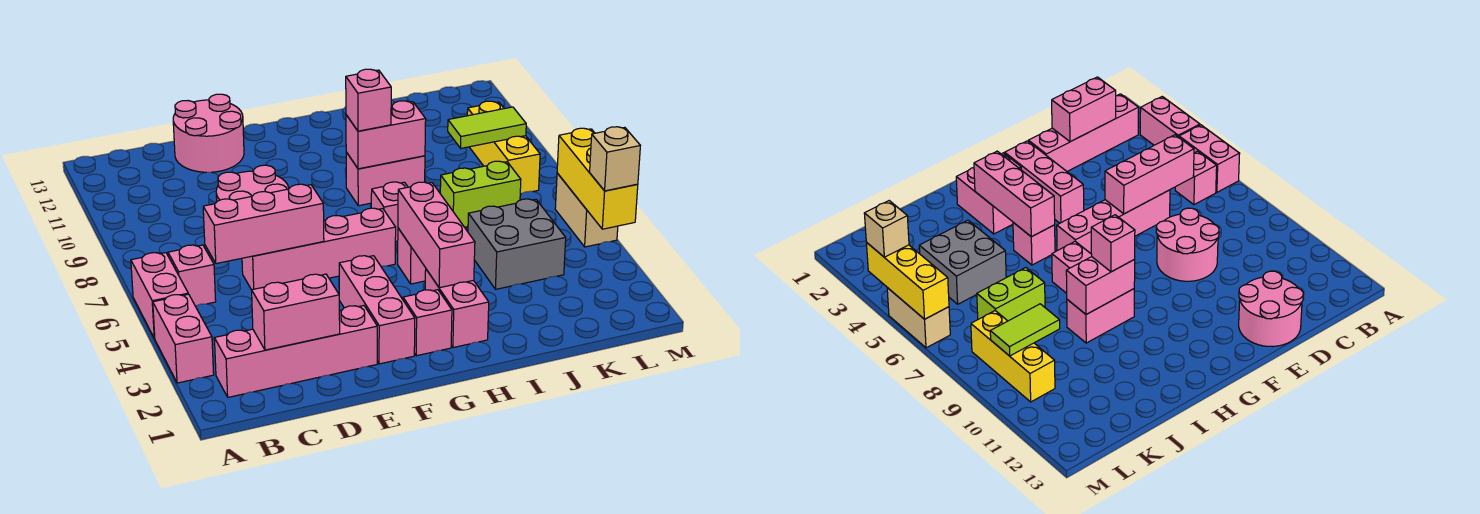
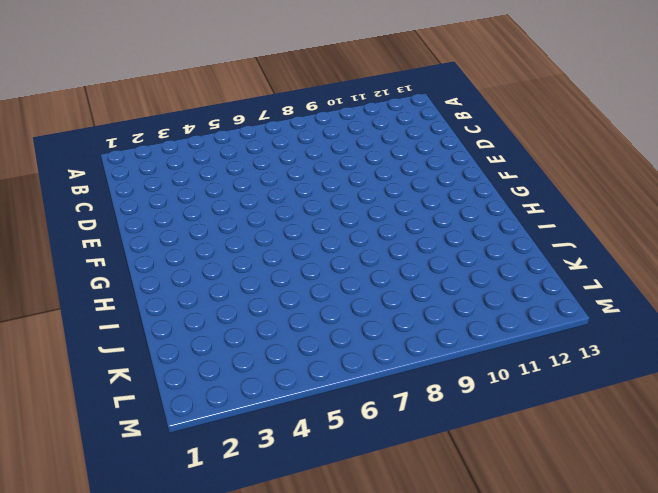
none -> pink 1x2 brick [153,294,214,383]
none -> pink 1x2 brick [131,253,188,338]
none -> pink 1x4 brick [214,306,377,397]

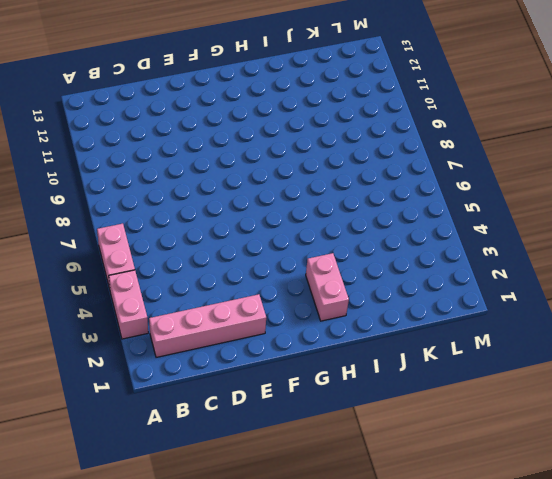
none -> pink 1x1 brick [168,245,216,306]
none -> pink 1x4 brick [242,208,396,290]
none -> pink 2x2 round brick [216,165,289,201]

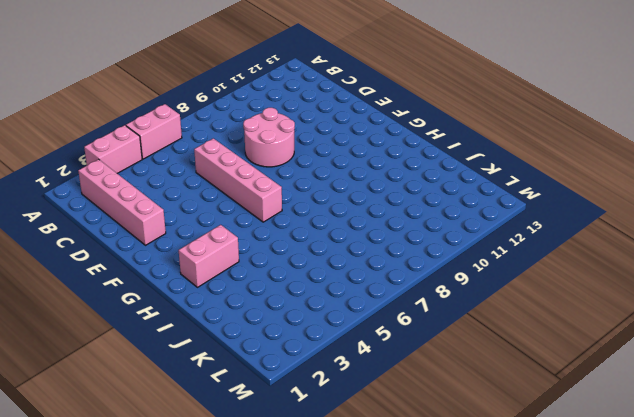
none -> pink 1x1 brick [168,245,216,306]
none -> pink 2x2 round brick [173,94,244,172]
none -> pink 1x3 brick [339,256,415,364]

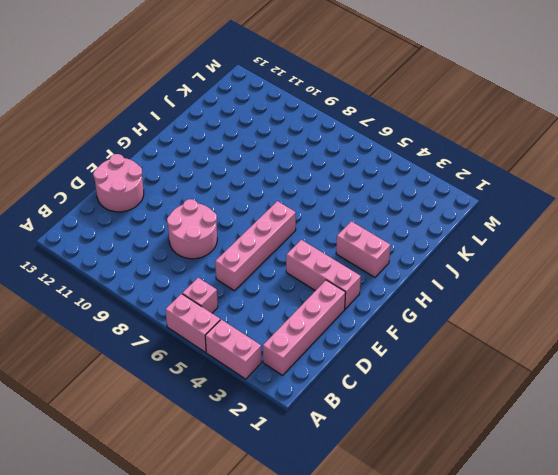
none -> pink 1x1 brick [403,290,452,356]
none -> pink 1x1 brick [398,228,426,284]
none -> pink 1x1 brick [371,182,408,242]

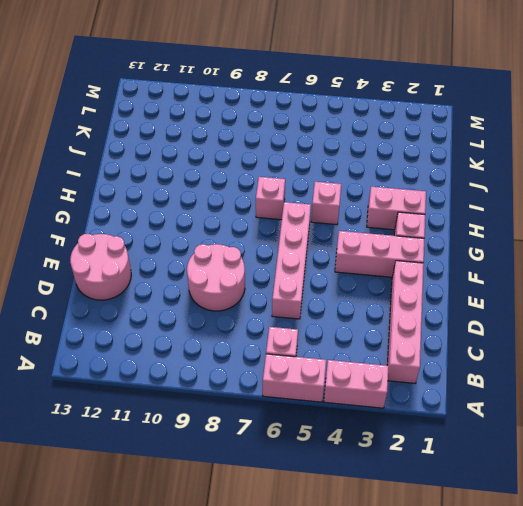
none -> pink 1x2 brick [346,152,425,206]
none -> grey 2x2 brick [468,199,566,289]
none -> lime 1x2 brick [440,161,521,227]

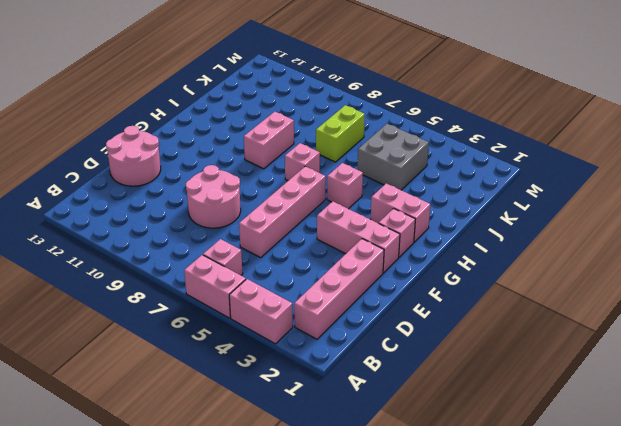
none -> yellow 1x3 brick [467,101,540,194]
none -> tan 1x2 brick [555,173,618,247]
none -> pink 1x2 brick [252,274,340,350]

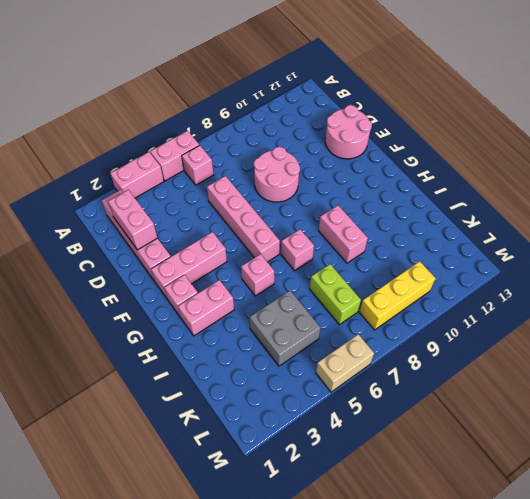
none -> pink 1x3 brick [203,184,324,264]
none -> pink 1x3 brick [398,182,475,288]
none -> pink 1x2 brick [346,101,426,169]

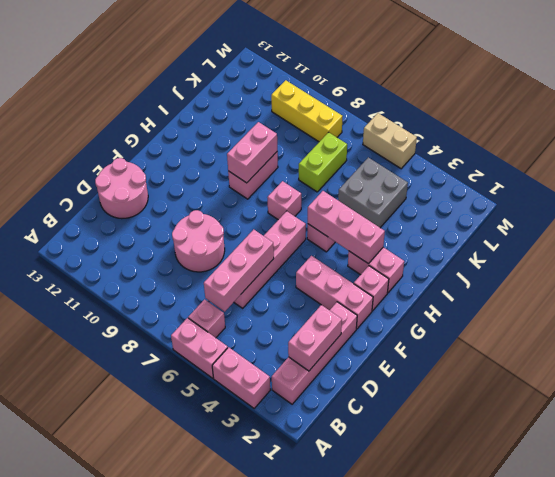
none -> lime 1x2 tile [448,107,526,148]
none -> yellow 1x3 brick [557,128,638,229]
none -> pink 1x1 brick [346,69,391,131]

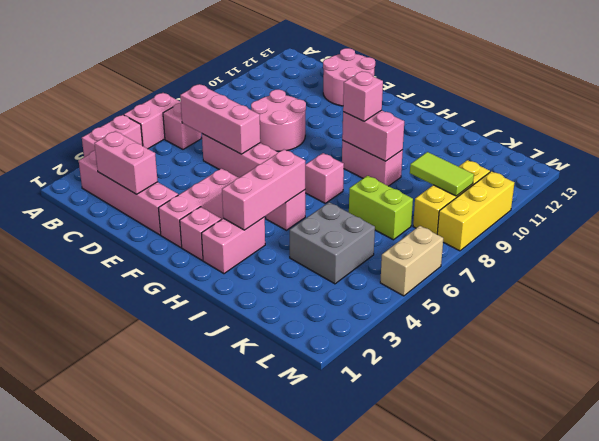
yellow 1x3 brick [437,171,514,251] -> yellow 1x3 brick moved to [557,128,638,229]
none -> tan 1x1 brick [590,127,640,191]

